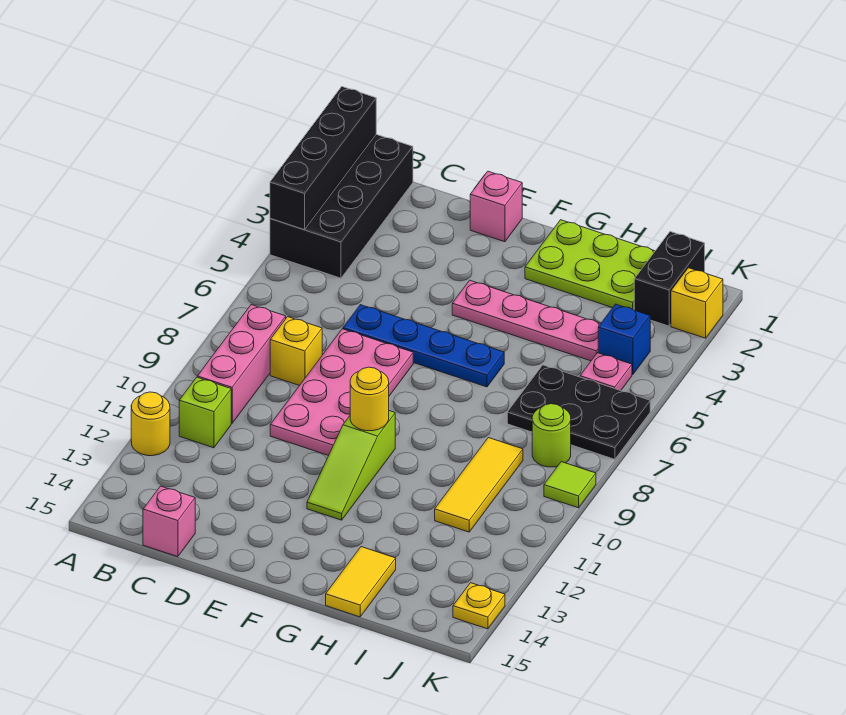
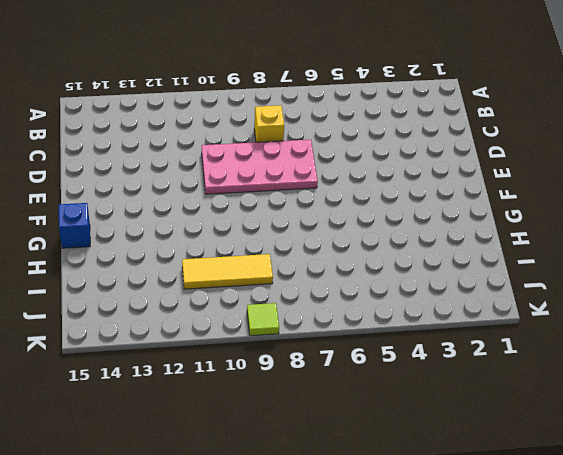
blue 1x1 brick [59,203,90,248] -> blue 1x1 brick moved to [598,304,650,375]
none -> black 2x4 brick [270,134,413,278]
none -> yellow 1x1 round brick [131,392,170,456]
none -> pink 1x3 brick [197,305,286,423]

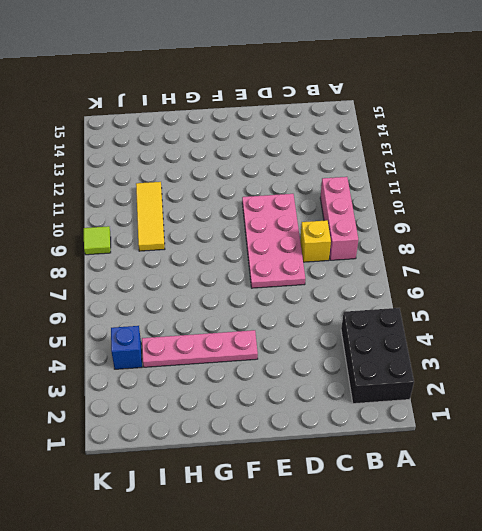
black 2x3 brick [341,308,414,404] -> black 2x4 brick [270,134,413,278]
none -> yellow 1x1 round brick [131,392,170,456]
none -> lime 1x1 brick [179,377,231,448]
none -> pink 1x1 brick [143,486,195,557]

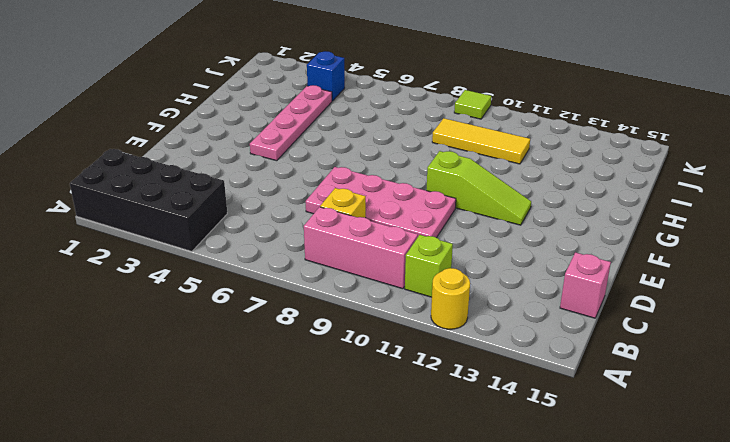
none -> blue 1x4 plate [343,305,504,387]
none -> pink 1x1 brick [470,171,522,242]
none -> lime 2x3 plate [525,220,655,310]

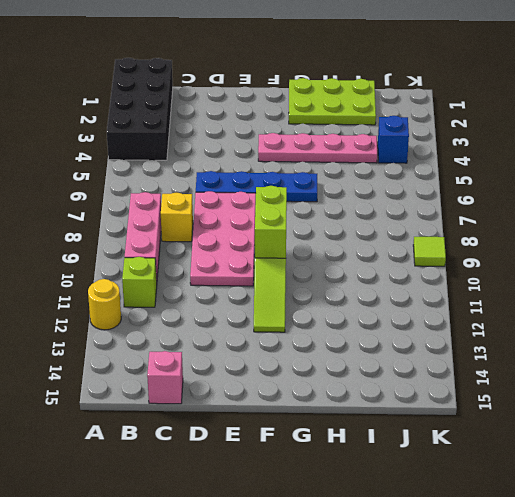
lime 1x2 brick [254,186,287,258] -> yellow 1x1 round brick [350,367,389,431]
none -> pink 1x1 brick [470,171,522,242]
none -> yellow 1x2 tile [326,547,396,617]
none -> black 2x3 plate [507,365,650,459]

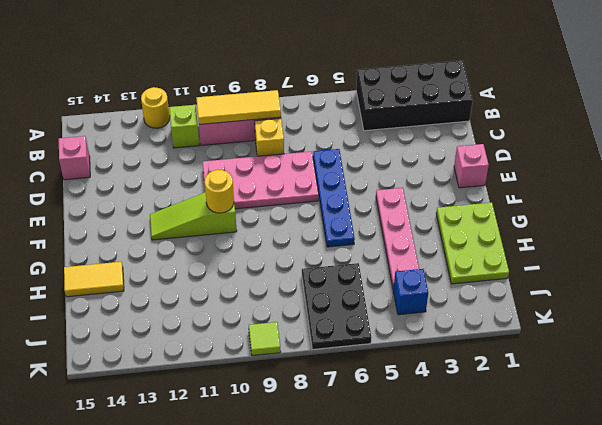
yellow 1x3 tile [196,90,281,124] -> yellow 1x3 tile moved to [435,438,523,532]
none -> black 1x2 brick [634,232,705,326]
none -> pink 1x1 plate [580,353,632,391]
none -> lime 1x1 round brick [532,404,571,467]

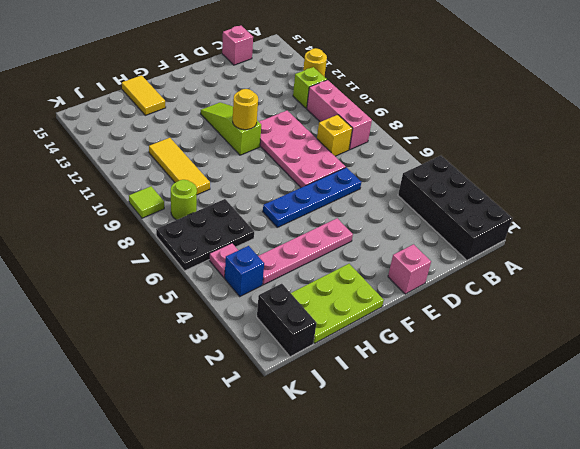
none -> yellow 1x1 brick [671,268,723,338]
none -> yellow 1x1 plate [453,583,505,629]
none -> black 1x4 brick [270,87,376,230]

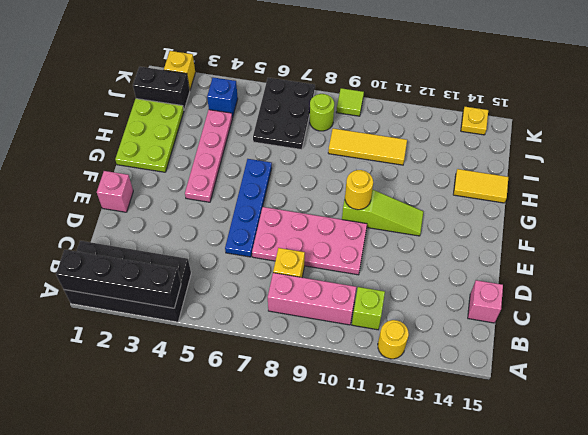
none -> pink 1x1 plate [580,353,632,391]

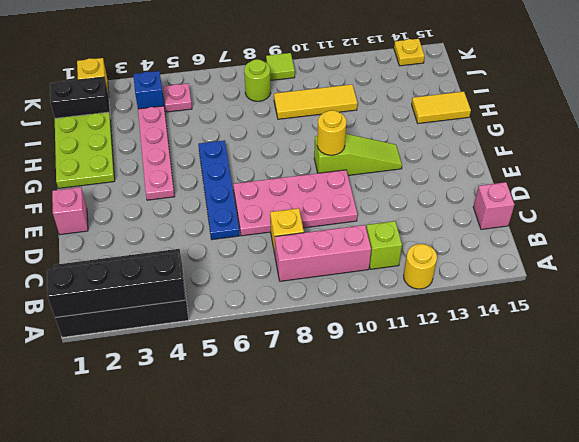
none -> black 2x3 plate [507,365,650,459]

